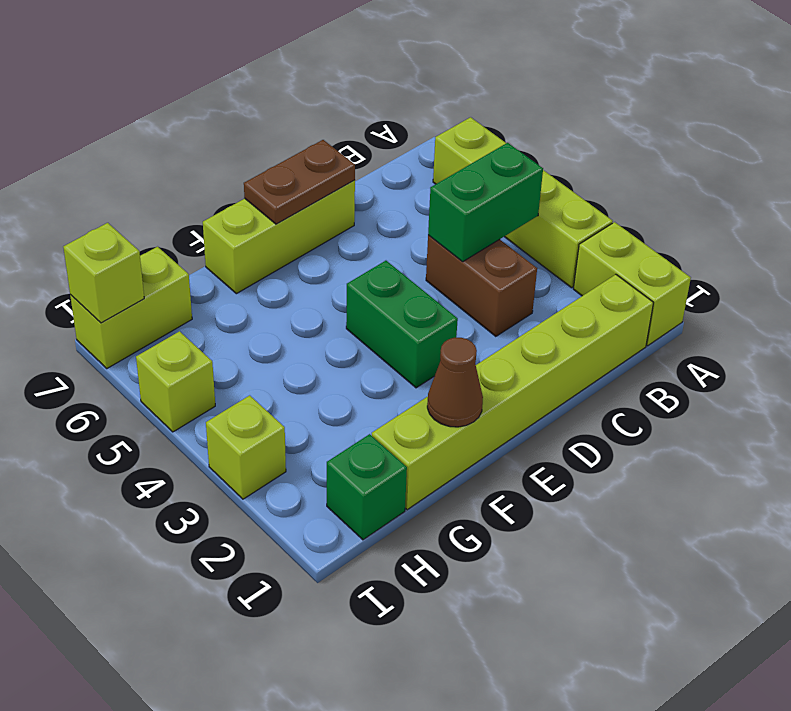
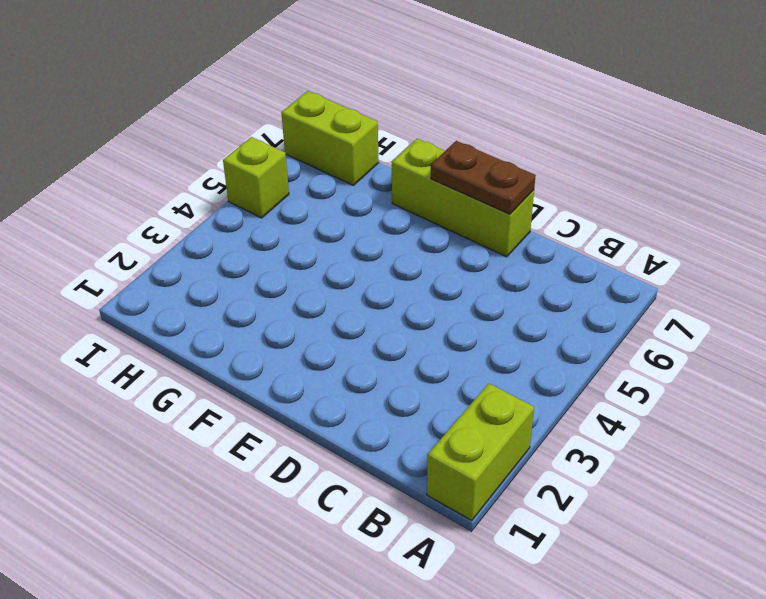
none -> lime 1x4 brick [433,117,613,288]
none -> lime 1x6 brick [372,274,653,510]
none -> brown 1x2 brick [426,235,537,336]

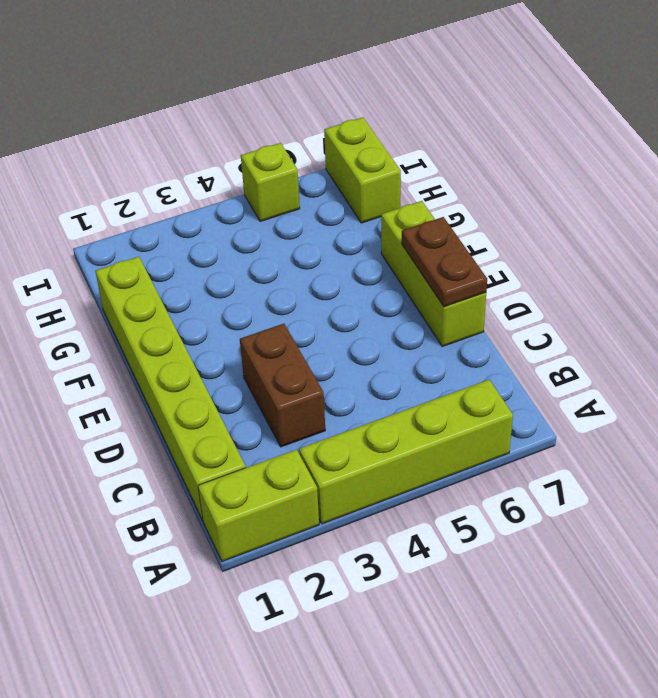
brown 1x2 brick [240,324,325,447] -> brown 1x2 brick turned to [426,235,537,336]
none -> green 1x2 brick [346,261,458,388]
none -> green 1x1 brick [327,434,407,540]
none -> lime 1x1 brick [206,395,286,499]

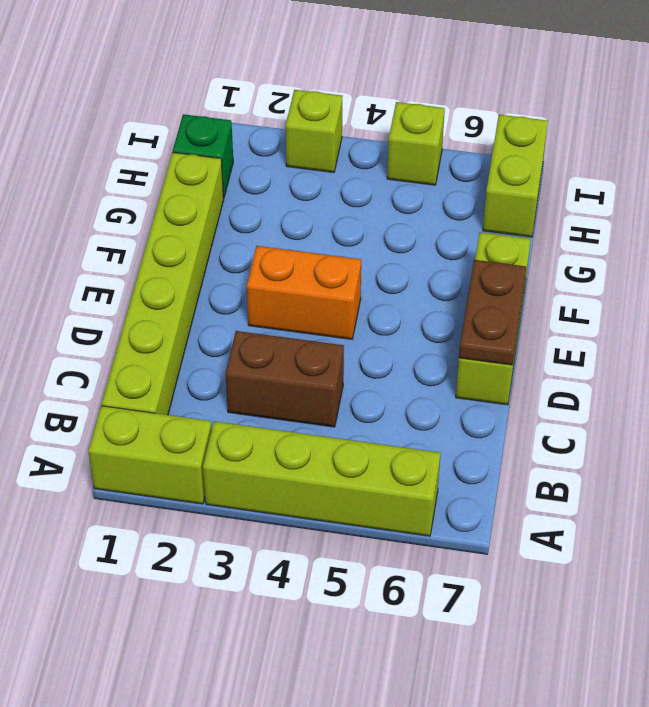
orange 1x2 brick [247,246,361,339] -> green 1x2 brick [346,261,458,388]
none -> green 1x2 brick [428,143,543,262]
none -> brown 1x1 cone [427,338,483,427]
none -> lime 1x1 brick [63,223,144,323]

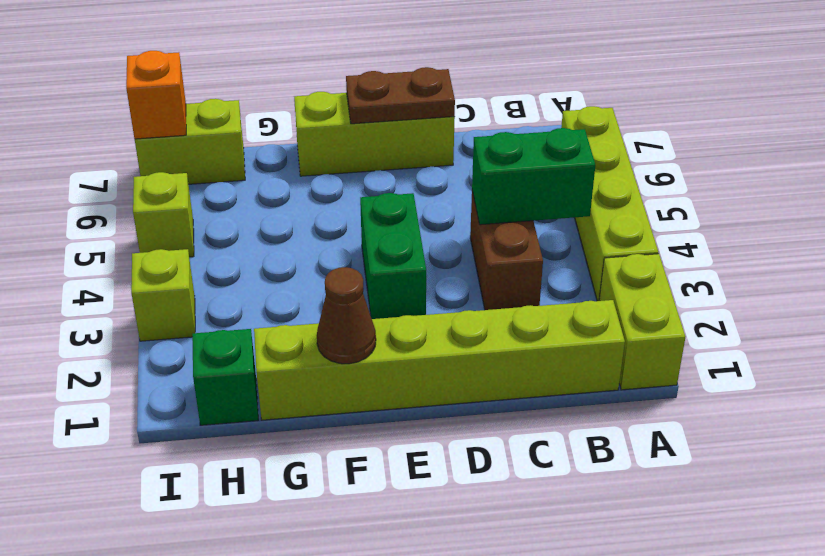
orange 1x1 brick [126,51,186,139] -> lime 1x1 brick [63,223,144,323]

